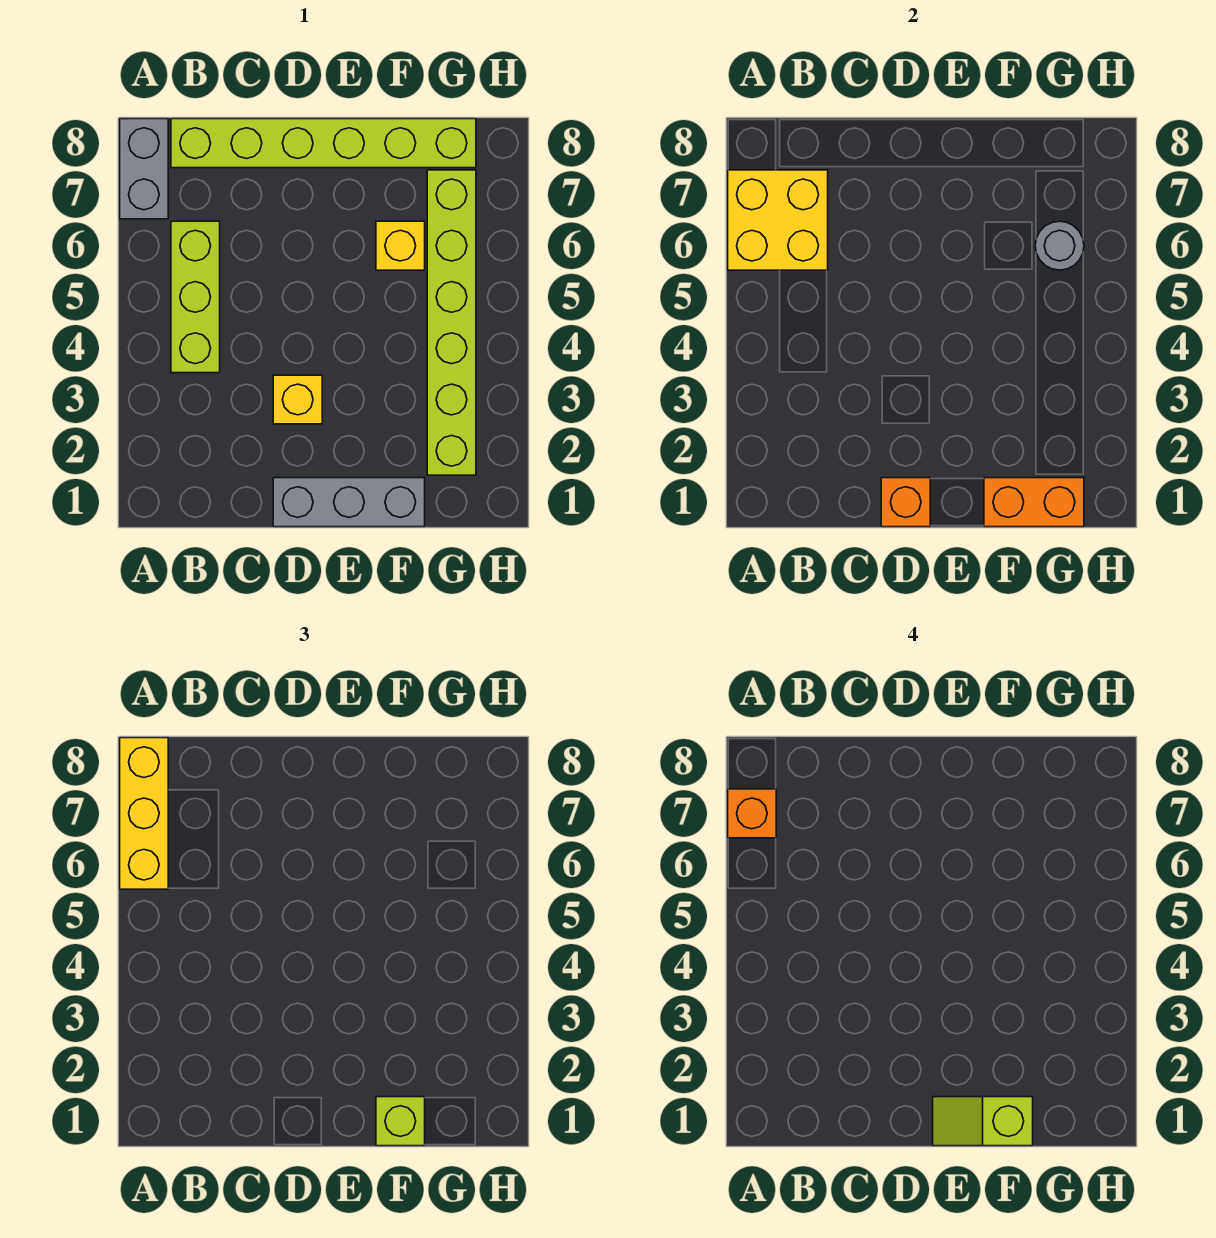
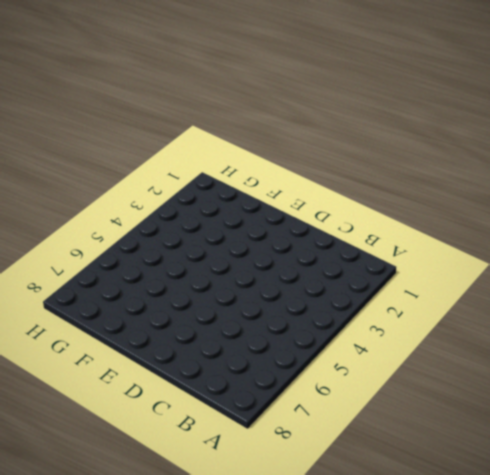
none -> grey 1x2 brick [120,119,168,219]
none -> lime 1x3 brick [171,221,220,373]
none -> lime 1x6 brick [171,119,476,168]

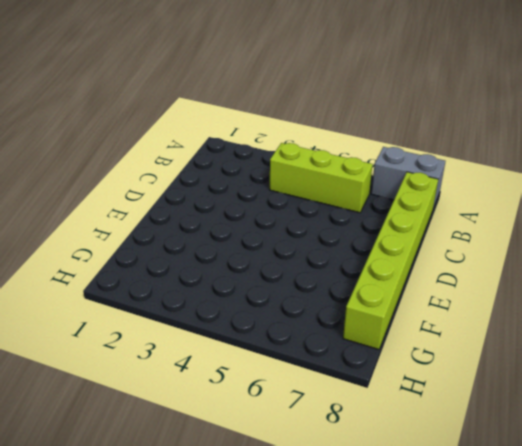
none -> grey 1x3 brick [273,478,425,527]
none -> yellow 1x1 brick [273,375,322,424]
none -> yellow 1x1 brick [376,221,425,270]

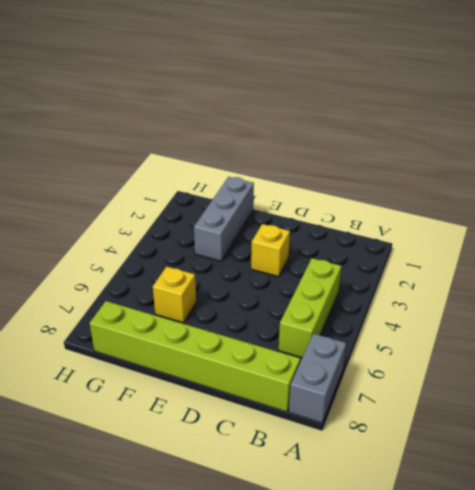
grey 1x3 brick [194,177,254,261] -> grey 1x3 brick turned to [273,478,425,527]
none -> lime 1x6 brick [427,170,476,475]
none -> yellow 2x2 brick [728,170,828,270]
none -> orange 1x1 brick [881,478,930,527]

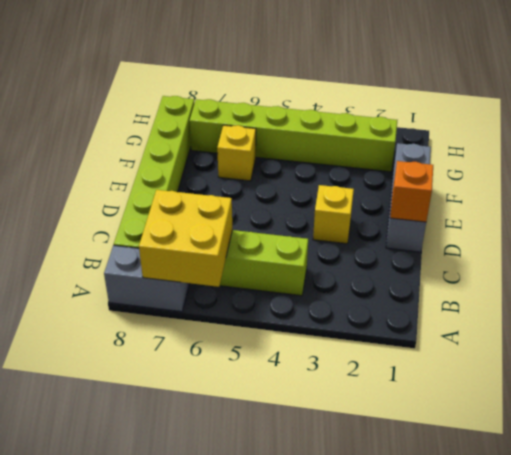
none -> orange 1x2 brick [984,478,1084,527]
none -> grey 1x1 round brick [1035,221,1084,270]
none -> yellow 1x3 brick [120,738,168,889]

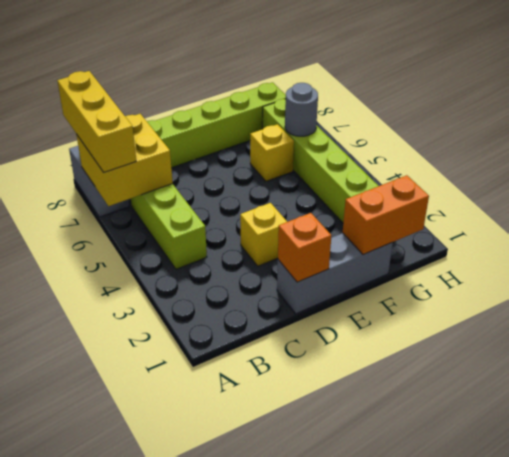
none -> lime 1x1 brick [376,1097,425,1146]
none -> orange 1x1 brick [728,789,776,838]
none -> lime 1x2 slope [933,1097,1033,1146]

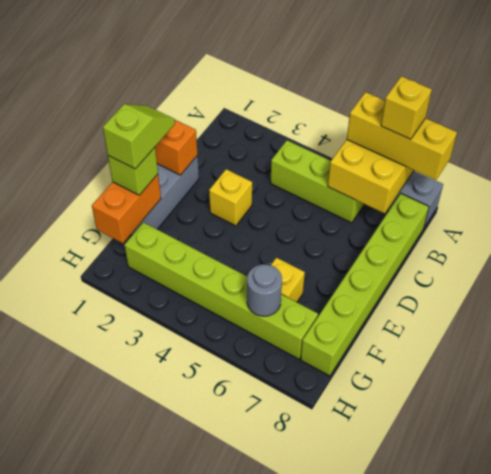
yellow 1x1 brick [381,76,432,139] -> orange 1x1 brick [728,789,776,838]

